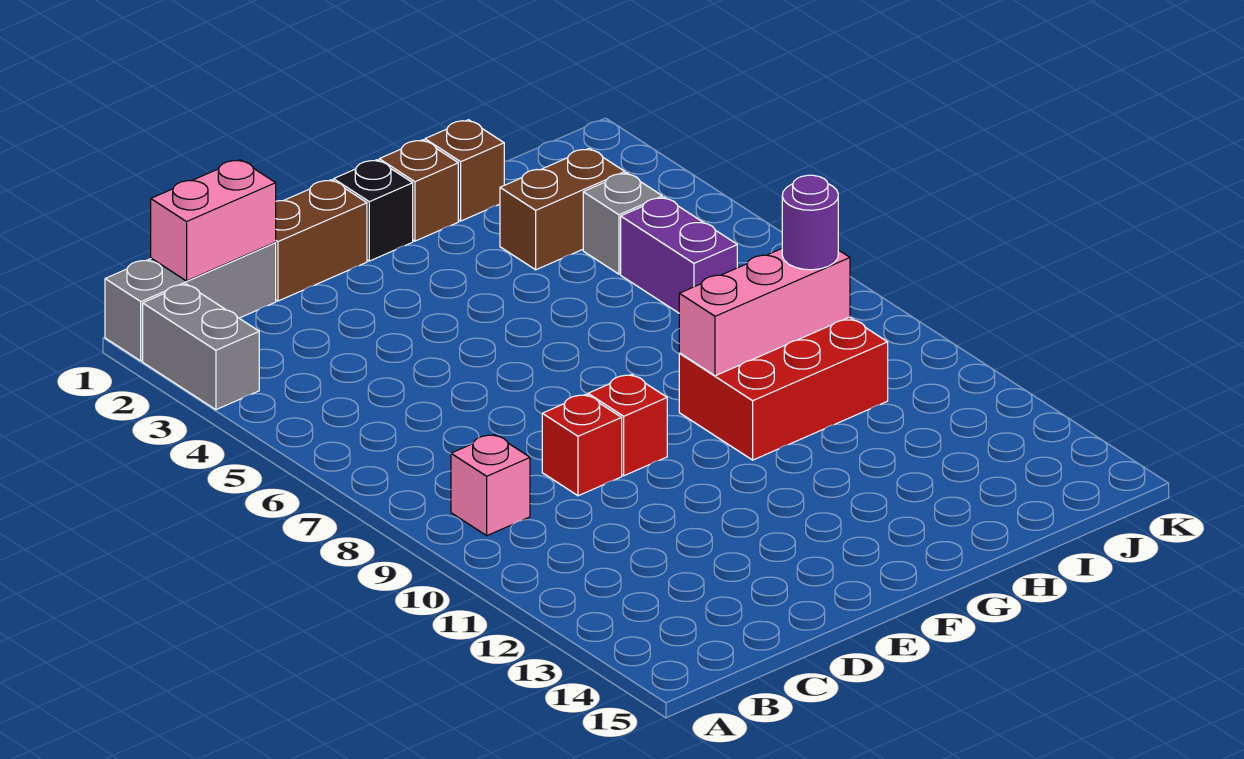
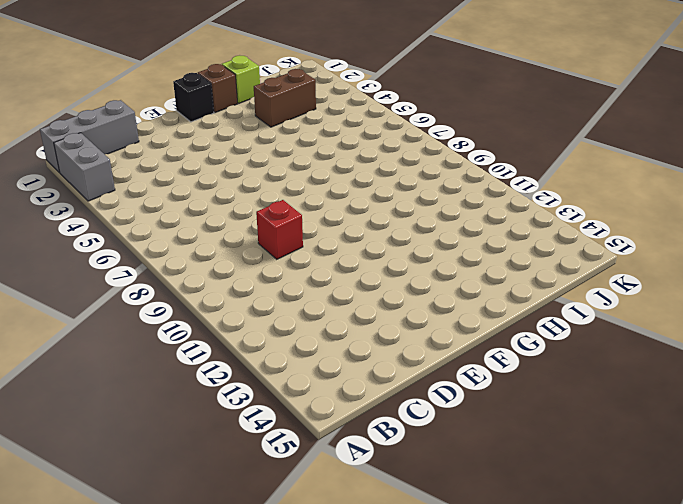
lime 1x1 brick [222,55,260,103] -> brown 1x1 brick [425,120,504,221]
none -> pink 1x1 brick [451,434,530,536]
none -> brown 1x2 brick [275,180,367,301]
none -> red 1x1 brick [588,374,667,476]

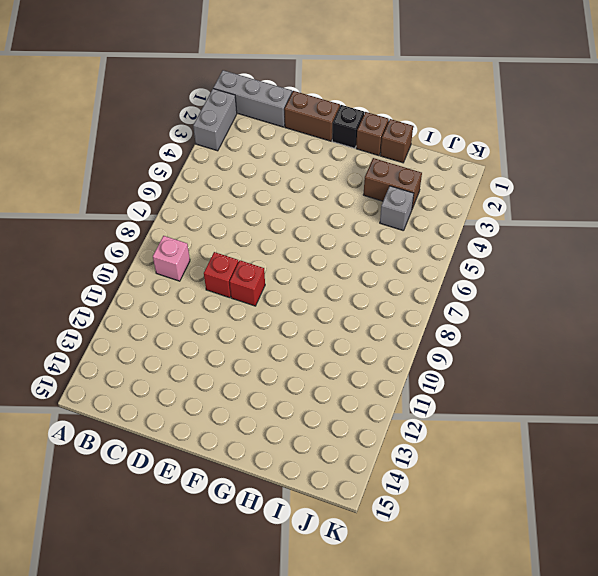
none -> red 2x3 brick [679,317,888,460]
none -> purple 1x2 brick [621,197,737,313]
none -> pink 1x2 brick [151,160,276,281]

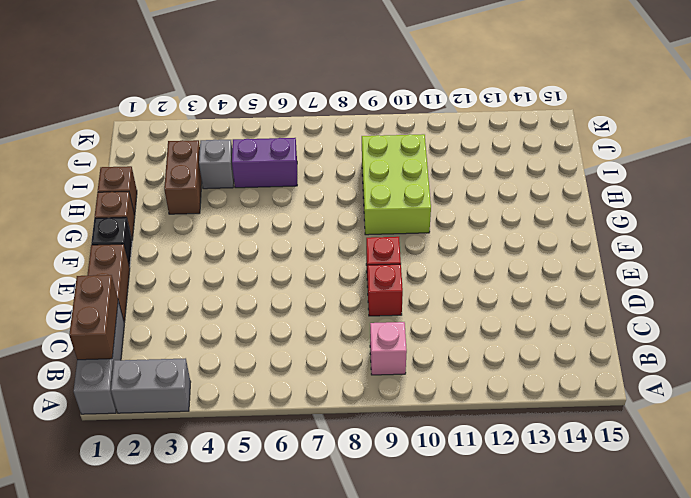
brown 1x2 brick [69,275,118,360] -> pink 1x2 brick [151,160,276,281]
lime 2x3 brick [362,134,431,235] -> red 2x3 brick [679,317,888,460]
none -> pink 1x3 brick [679,249,850,376]
none -> purple 1x1 round brick [782,175,838,270]

